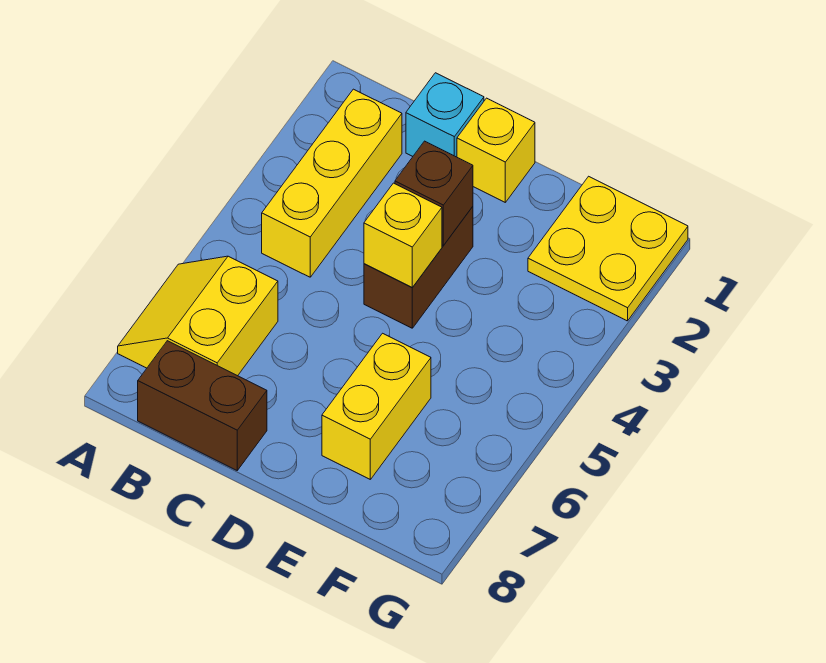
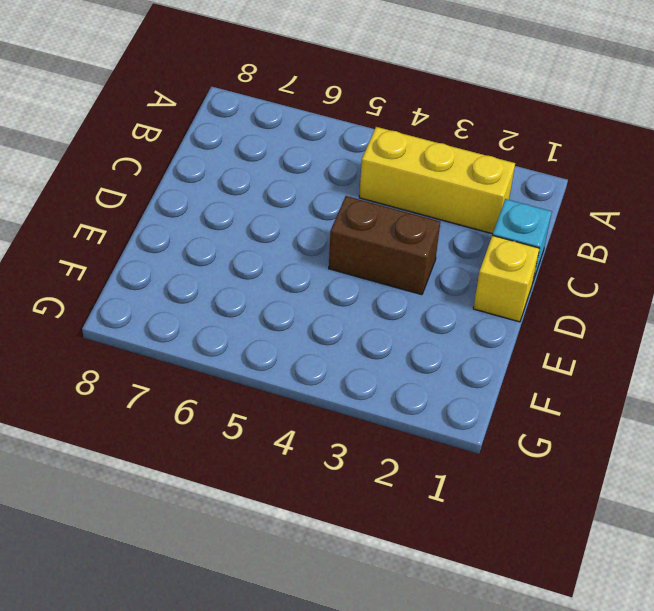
none -> yellow 2x2 slope [118,256,278,376]
none -> brown 1x2 brick [138,341,267,470]

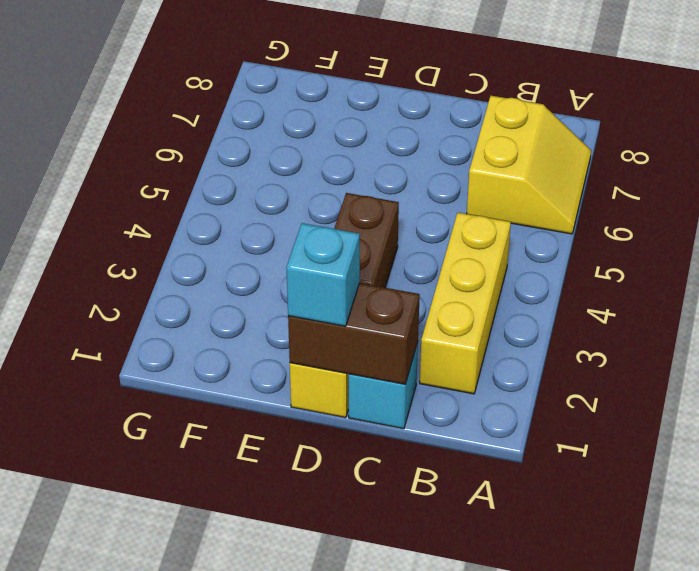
brown 1x2 brick [288,283,420,384] -> brown 1x2 brick moved to [138,341,267,470]
cyan 1x1 brick [286,223,360,326] -> none
none -> yellow 1x2 brick [322,333,431,479]
none -> yellow 2x2 plate [528,176,688,321]

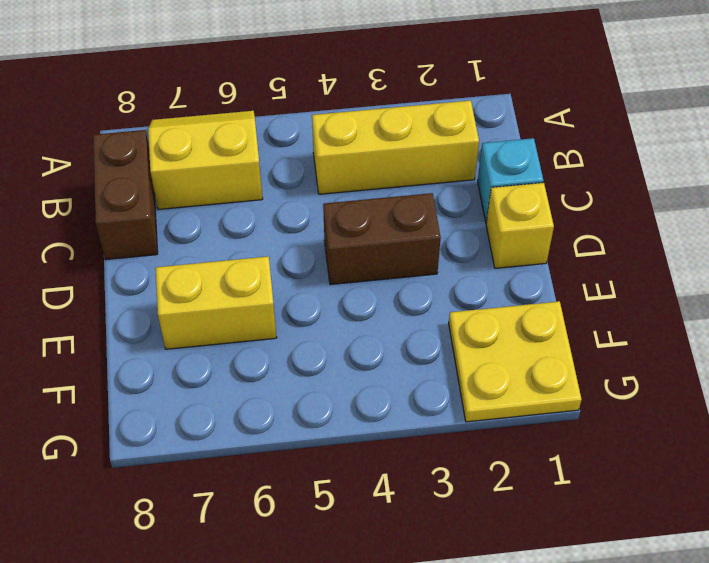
none -> brown 1x1 brick [395,141,473,246]
none -> yellow 1x1 brick [364,183,442,287]

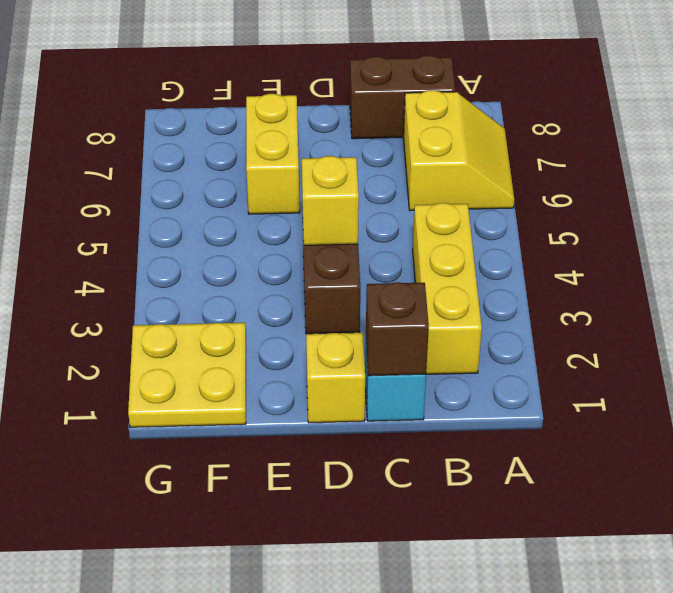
brown 1x1 brick [366,282,429,376] -> brown 1x1 brick moved to [395,141,473,246]

